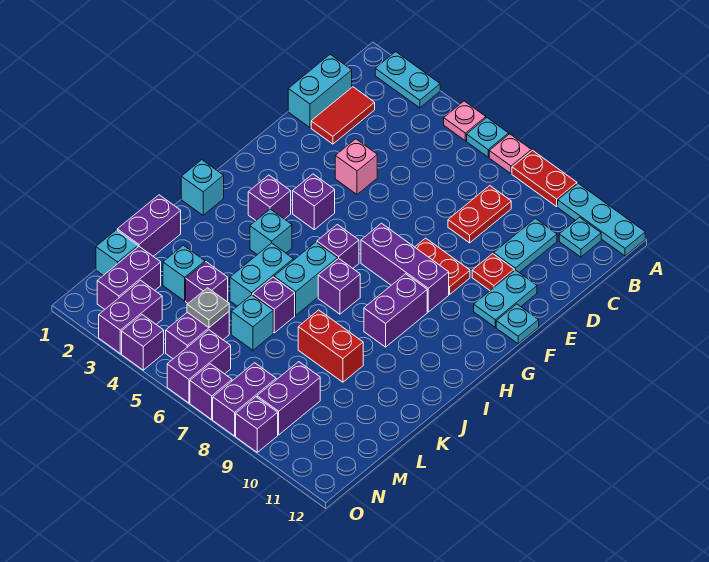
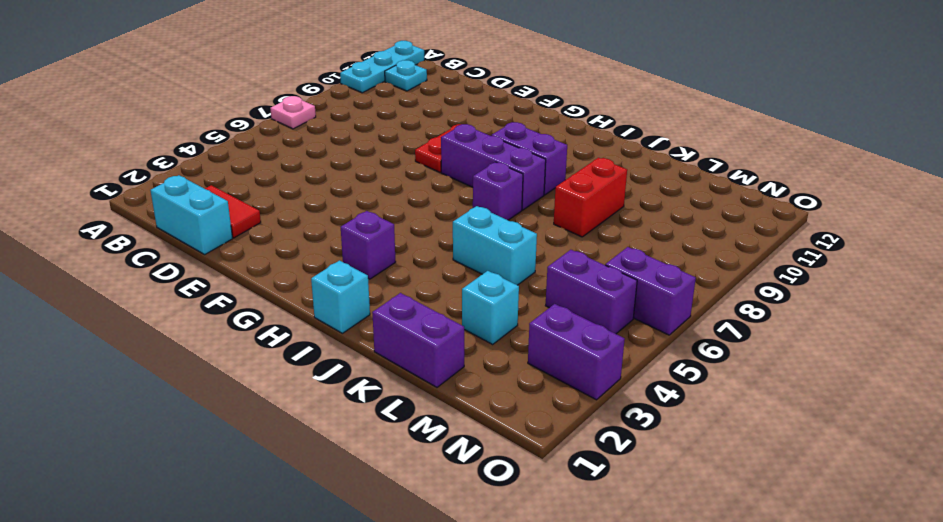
purple 1x3 brick [441,124,546,210] -> purple 1x3 brick turned to [361,223,449,312]
none -> cyan 1x2 plate [375,52,440,108]
none -> pink 1x1 plate [444,101,486,141]
none -> cyan 1x1 plate [467,118,509,157]
none -> red 1x2 plate [512,151,577,206]

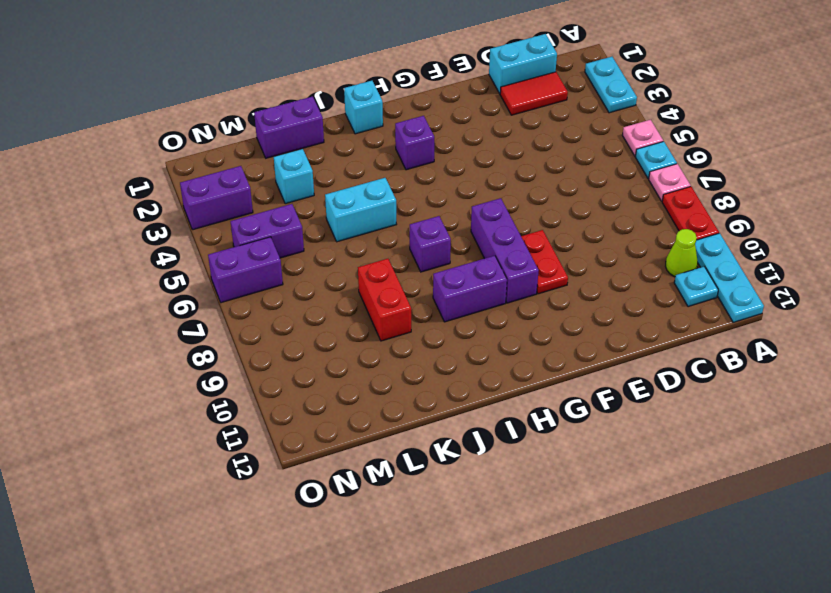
lime 1x1 cone [666,229,698,277] -> none
none -> red 1x2 plate [448,186,511,243]
none -> cyan 1x2 plate [494,218,557,273]
none -> pink 1x1 brick [335,139,377,194]
none -> red 1x1 plate [472,254,514,290]

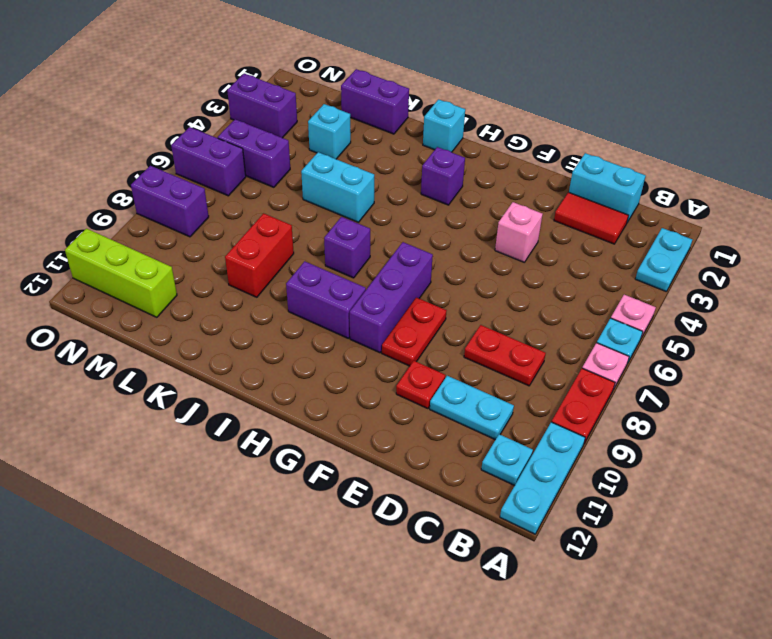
lime 1x3 brick [65,229,177,317] -> none
none -> cyan 1x2 plate [474,270,537,327]
none -> cyan 1x1 plate [496,304,539,344]
none -> purple 1x1 brick [293,174,335,230]
none -> purple 1x1 brick [317,225,359,268]

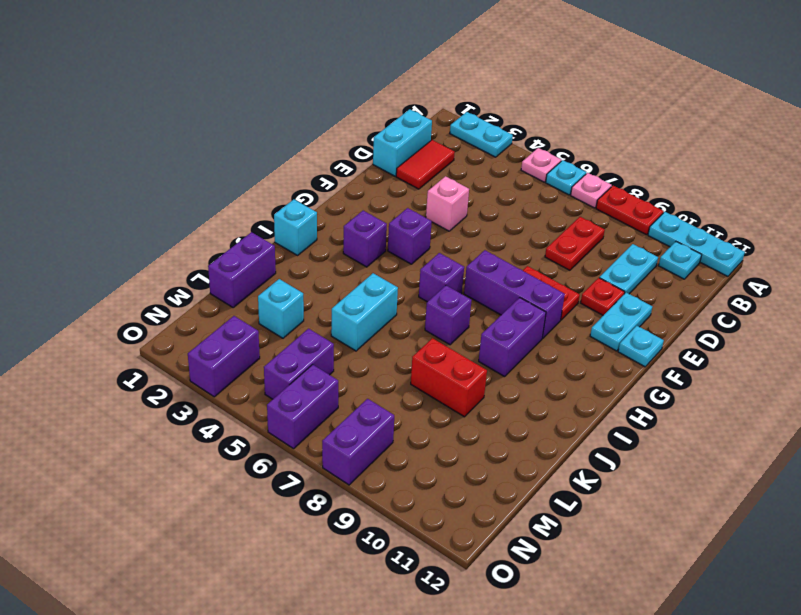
none -> cyan 1x1 brick [250,209,292,255]
none -> cyan 1x2 brick [274,242,338,315]
none -> purple 1x1 brick [253,277,295,333]
none -> purple 1x1 brick [186,262,228,303]

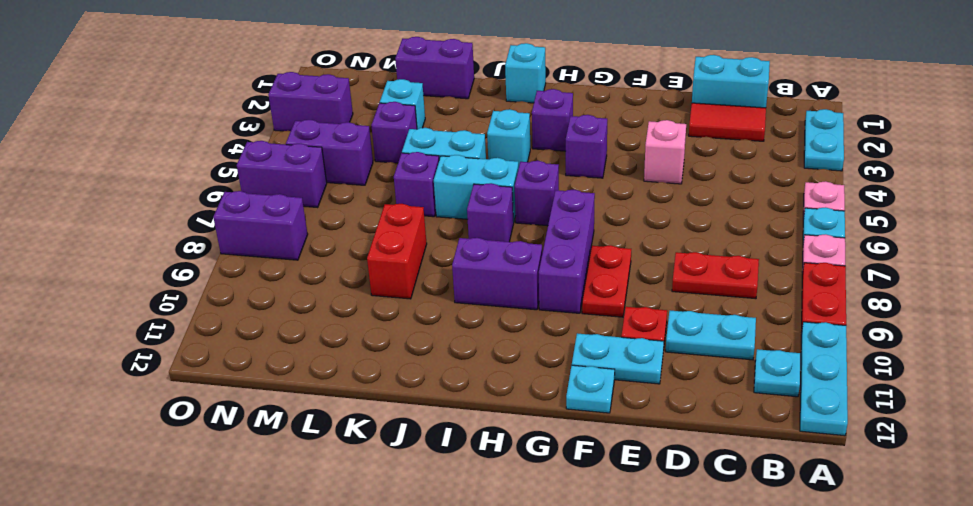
none -> cyan 1x1 brick [231,295,273,350]
none -> cyan 1x1 brick [96,230,138,275]
none -> purple 1x2 brick [97,247,161,309]
none -> purple 1x2 brick [257,362,320,435]

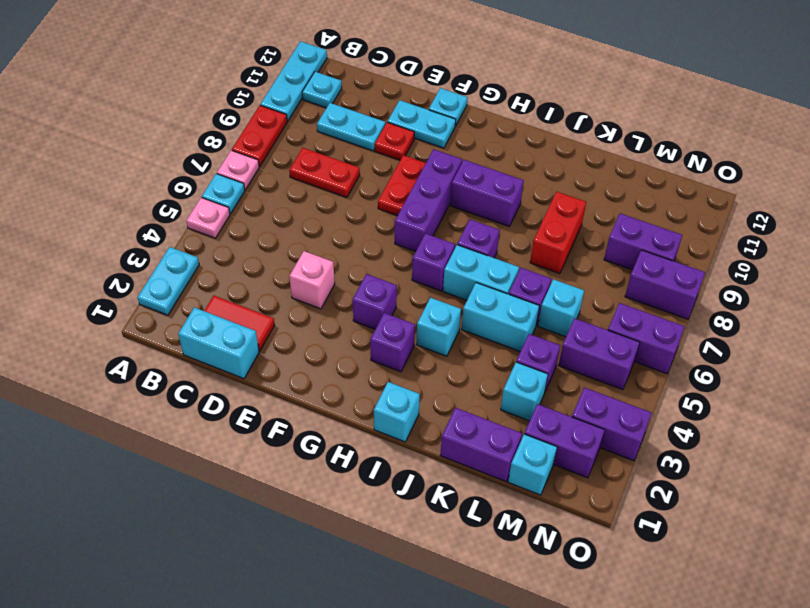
none -> purple 1x1 brick [122,315,164,370]
none -> purple 1x1 brick [190,364,232,419]
none -> purple 1x1 brick [236,397,278,452]
none -> grey 1x1 plate [187,288,229,328]

